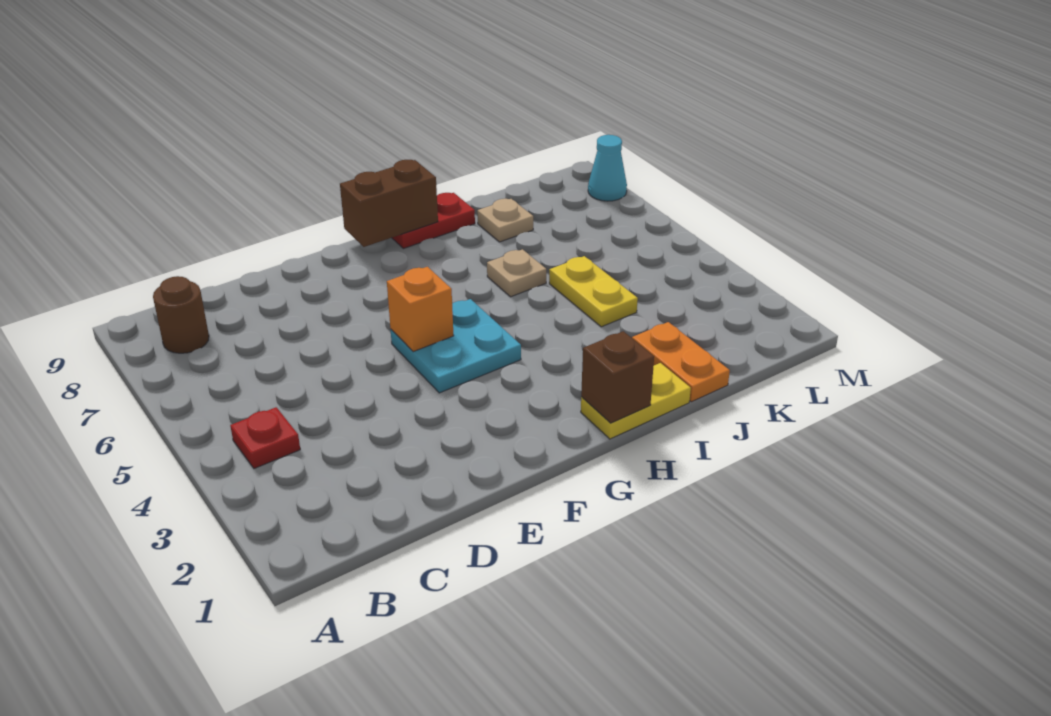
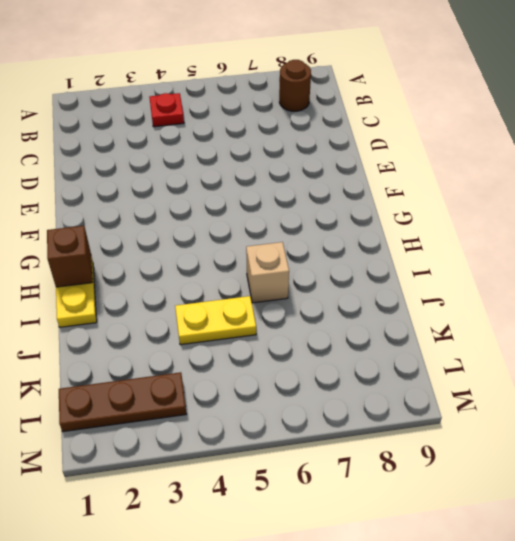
tan 1x1 brick [246,242,289,303] -> tan 1x1 plate [487,249,546,297]
brown 1x3 plate [59,372,186,432] -> none
none -> cyan 2x2 plate [391,299,521,393]
none -> red 1x2 plate [392,193,475,249]
none -> orange 1x2 plate [632,322,730,402]

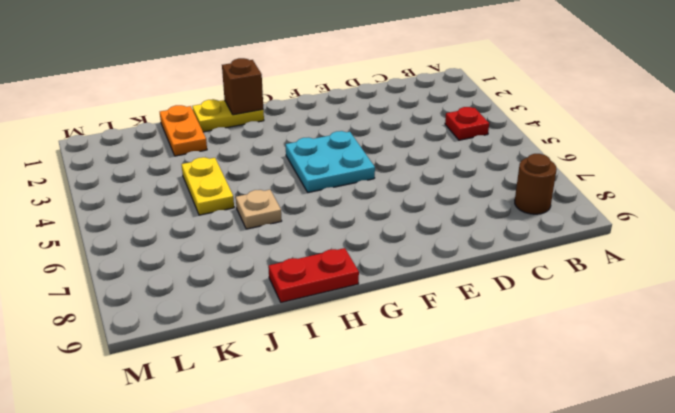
none -> tan 1x1 plate [477,199,533,242]
none -> cyan 1x1 cone [588,135,627,201]
none -> orange 1x1 brick [387,267,454,352]

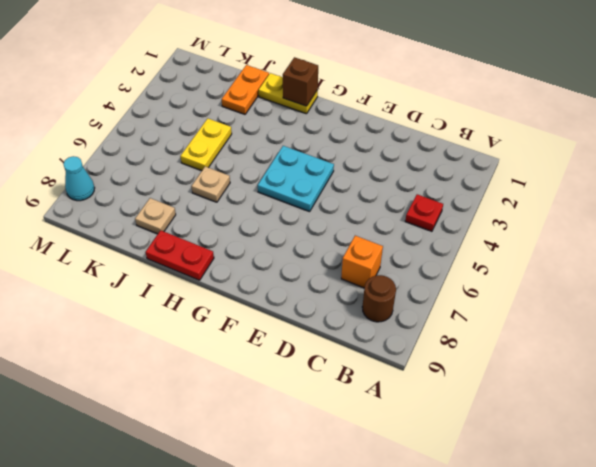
orange 1x1 brick [341,236,383,288] -> orange 1x1 brick moved to [387,267,454,352]
none -> brown 1x2 brick [340,160,438,247]

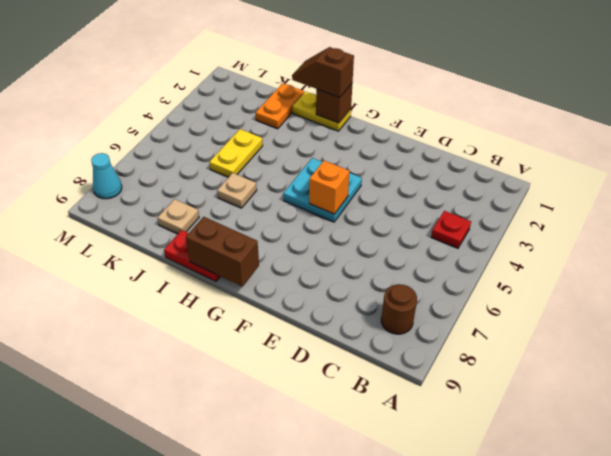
brown 1x2 slope [292,47,354,97] -> none

